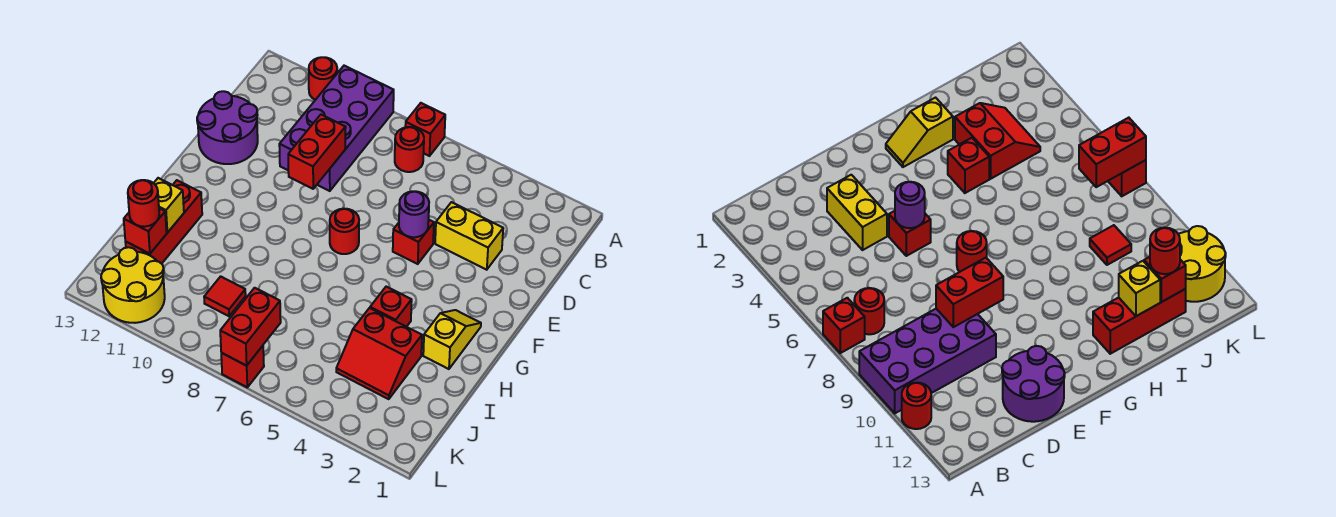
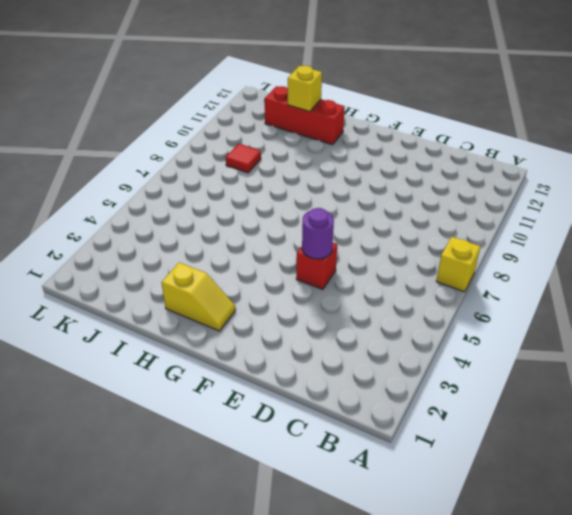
yellow 1x1 brick [436,237,481,292] -> red 1x1 brick [405,103,445,156]
none -> purple 2x4 brick [279,66,394,191]
none -> red 1x1 round brick [309,57,337,100]
none -> red 1x1 round brick [395,127,424,172]

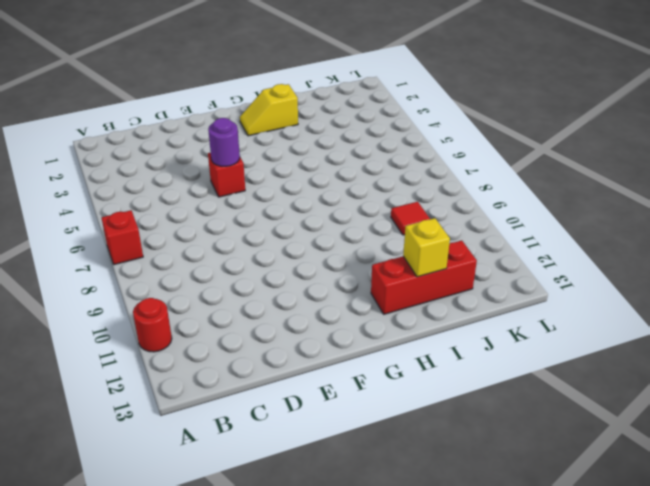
none -> purple 2x4 brick [279,66,394,191]
none -> red 1x1 round brick [395,127,424,172]
none -> yellow 1x2 brick [435,202,503,270]

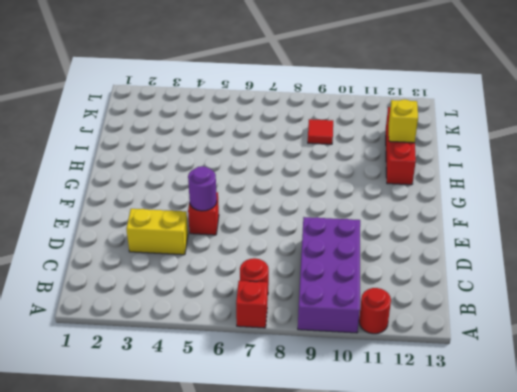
none -> purple 2x2 round brick [197,91,258,164]
none -> red 1x1 round brick [330,209,359,254]
none -> yellow 1x2 slope [423,310,481,369]

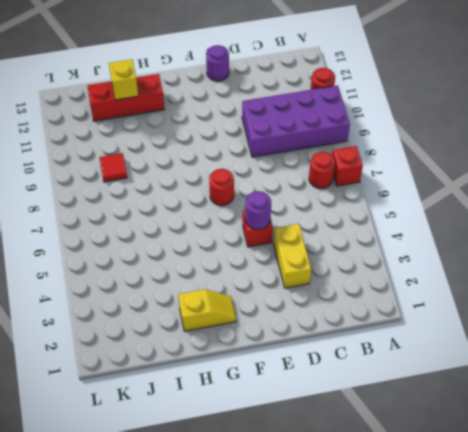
purple 1x1 round brick [206,45,229,81] -> purple 2x2 round brick [197,91,258,164]
none -> red 1x1 brick [370,287,412,327]
none -> red 2x2 slope [336,308,422,399]
none -> yellow 2x2 round brick [101,247,165,323]

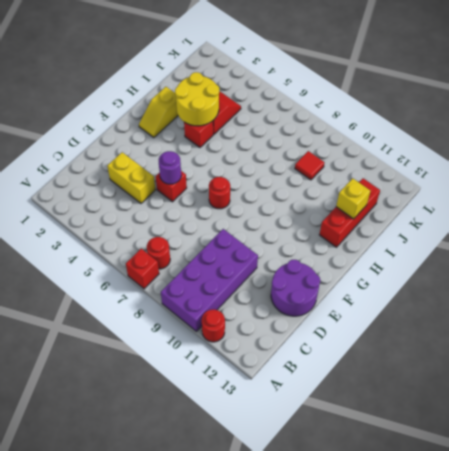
yellow 2x2 round brick [175,72,219,126] -> yellow 2x2 round brick moved to [101,247,165,323]
none -> red 1x1 brick [221,346,264,387]
none -> red 1x2 brick [288,115,346,189]
none -> red 1x1 brick [124,208,167,254]

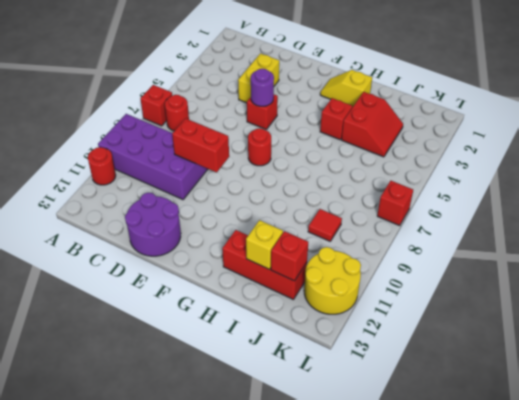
none -> red 1x2 brick [220,288,281,366]
none -> red 1x1 round brick [128,180,159,227]

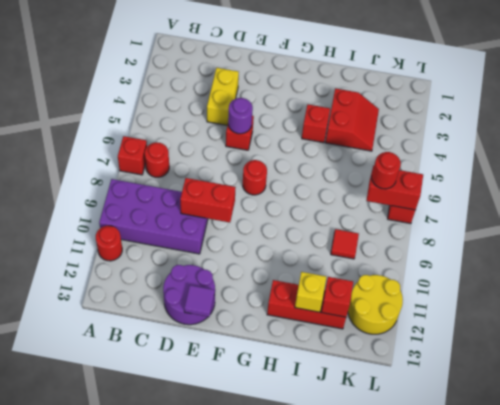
purple 1x1 tile [184,285,215,317] -> none
red 1x1 round brick [372,152,401,189] -> red 1x1 round brick moved to [128,180,159,227]
none -> yellow 1x2 slope [423,310,481,369]

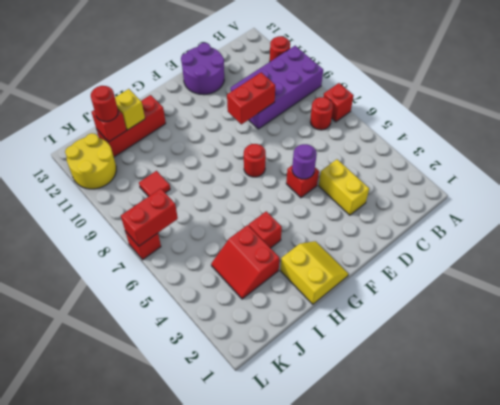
yellow 2x2 slope [280,241,348,304] -> yellow 1x2 slope [423,310,481,369]

